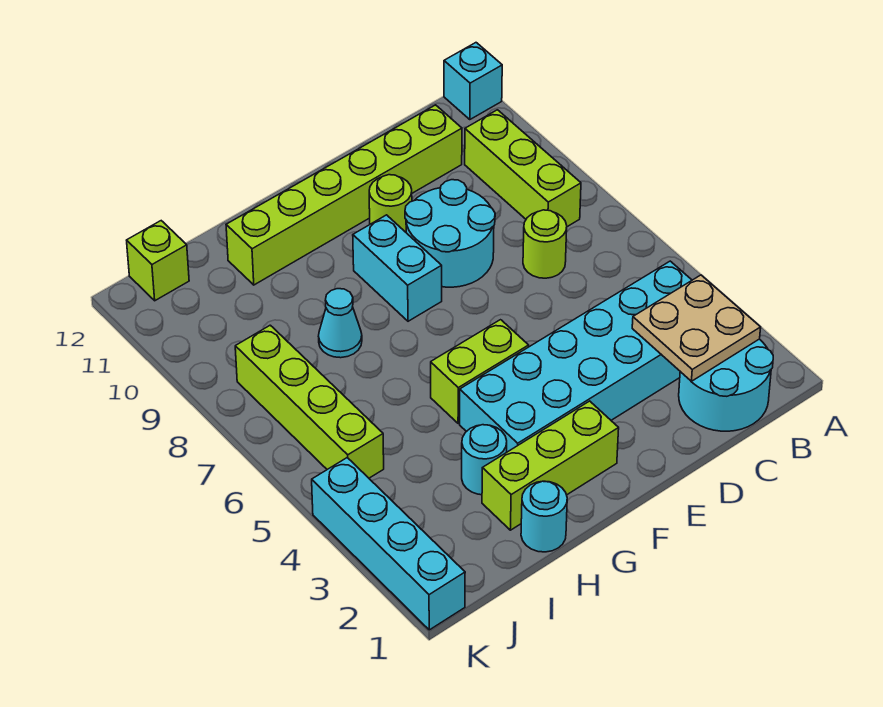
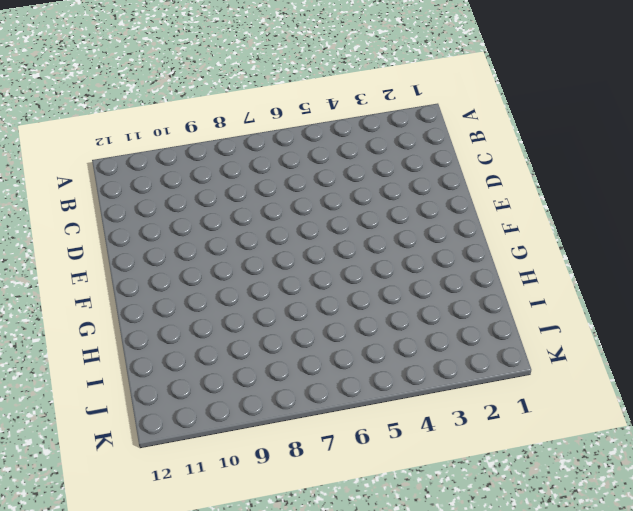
none -> cyan 1x1 brick [444,43,502,120]
none -> cyan 2x2 round brick [679,339,773,431]
none -> cyan 2x6 brick [460,261,692,452]

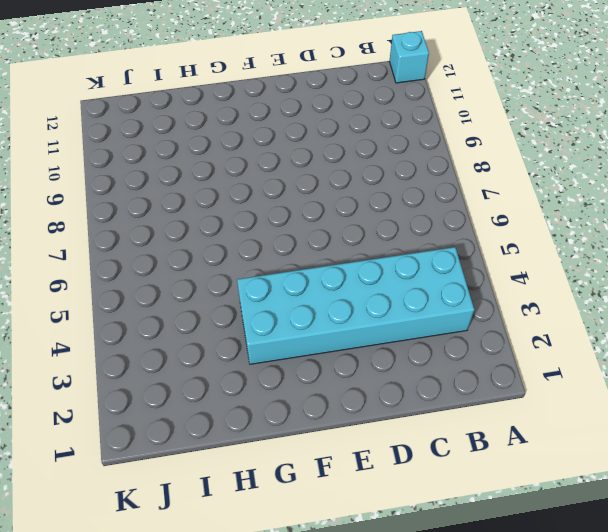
none -> cyan 2x2 round brick [679,339,773,431]
none -> lime 1x3 brick [465,110,581,227]
none -> lime 1x1 round brick [523,210,567,278]

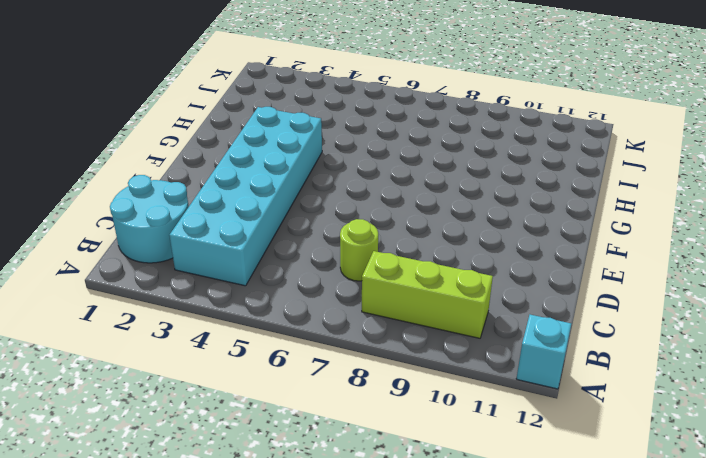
none -> lime 1x6 brick [226,105,462,285]
none -> cyan 2x2 round brick [405,180,495,287]
none -> lime 1x1 round brick [369,175,412,232]

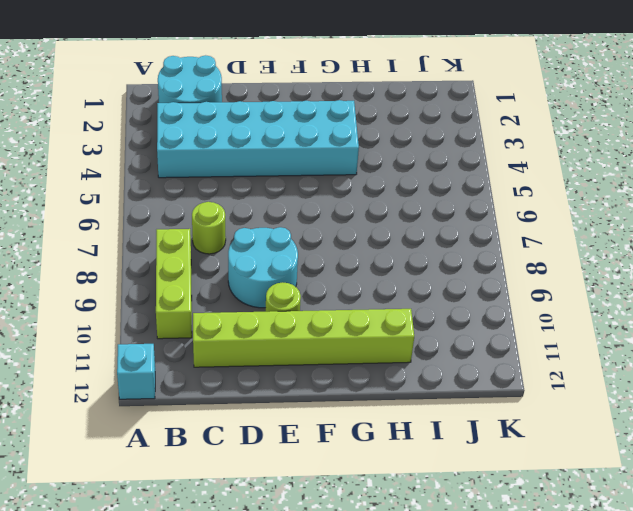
none -> lime 1x3 brick [482,401,619,530]
none -> lime 1x2 brick [431,320,529,424]
none -> cyan 1x2 brick [353,215,442,321]

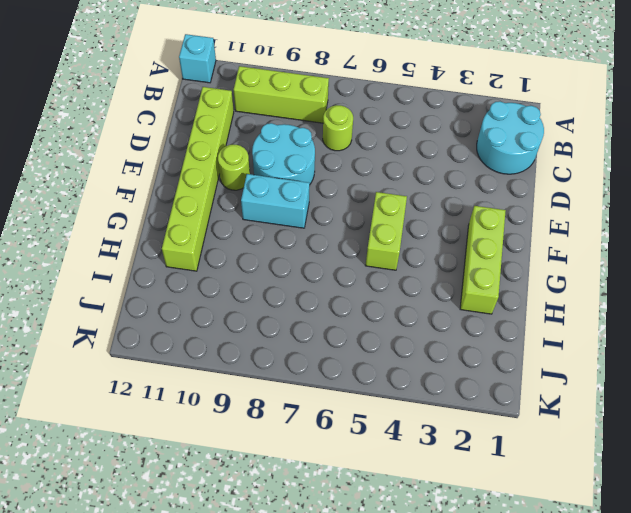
none -> cyan 2x6 brick [460,261,692,452]
none -> cyan 1x1 round brick [521,481,567,552]
none -> cyan 1x1 round brick [462,425,507,495]

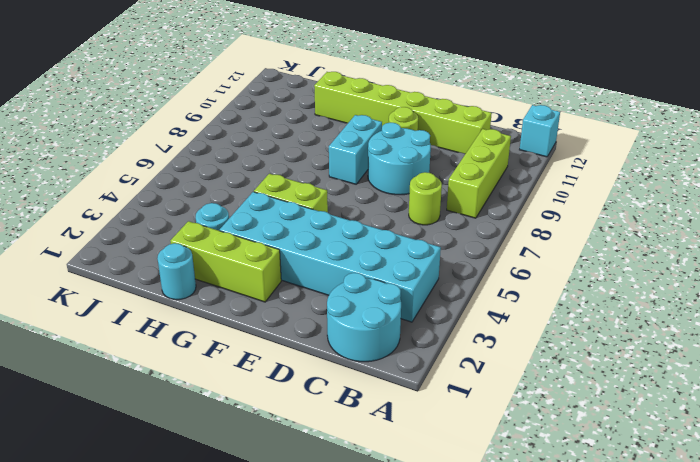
none -> cyan 1x1 cone [319,289,362,358]
none -> lime 1x4 brick [235,325,384,478]
none -> lime 1x1 brick [127,221,189,301]

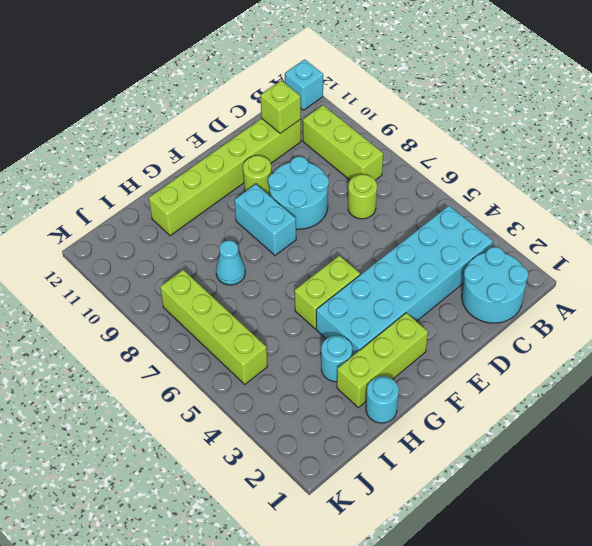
lime 1x1 brick [260,81,301,134] -> lime 1x1 brick moved to [127,221,189,301]
none -> cyan 1x4 brick [312,458,465,630]
none -> tan 2x2 plate [632,275,761,381]

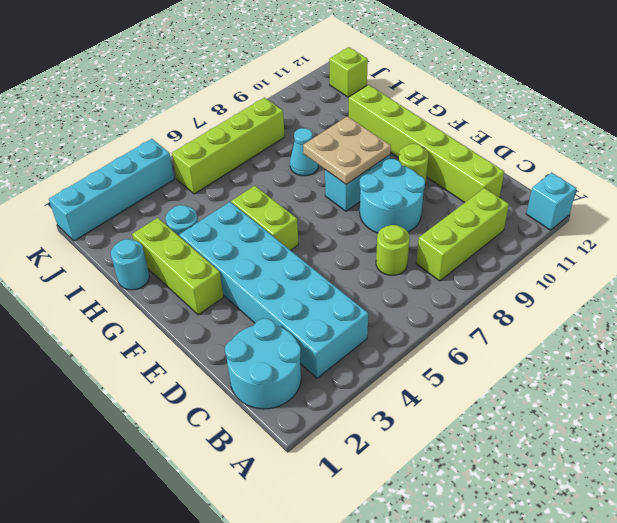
tan 2x2 plate [303,116,391,184] -> tan 2x2 plate moved to [632,275,761,381]

